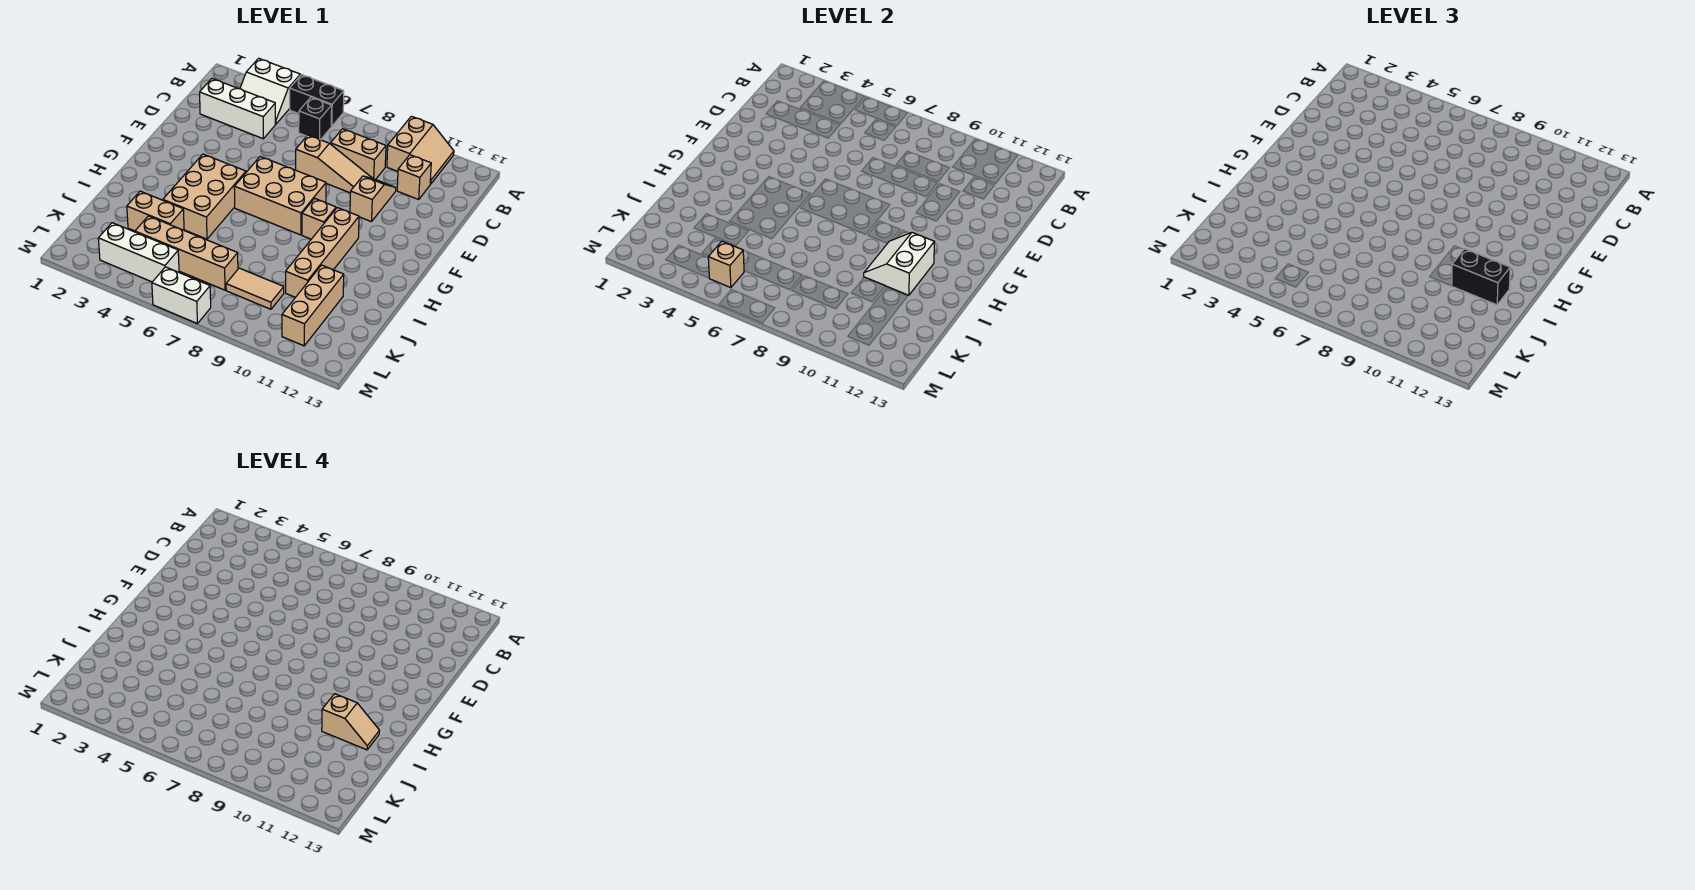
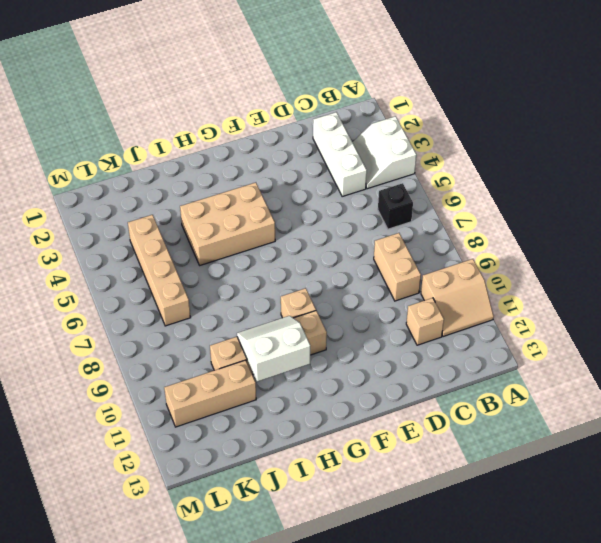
none -> black 1x2 brick [290,75,344,126]
none -> tan 1x3 slope [296,135,373,193]
none -> tan 1x2 slope [350,176,396,222]

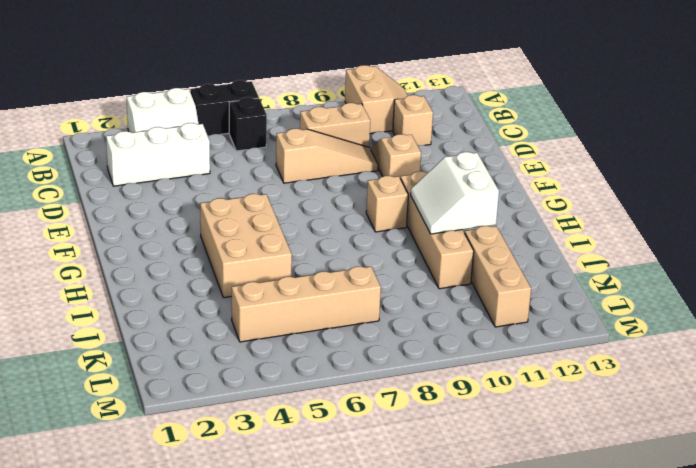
none -> tan 2x3 brick [234,156,326,235]
none -> tan 1x2 brick [127,191,184,231]
none -> tan 1x2 tile [226,268,284,309]

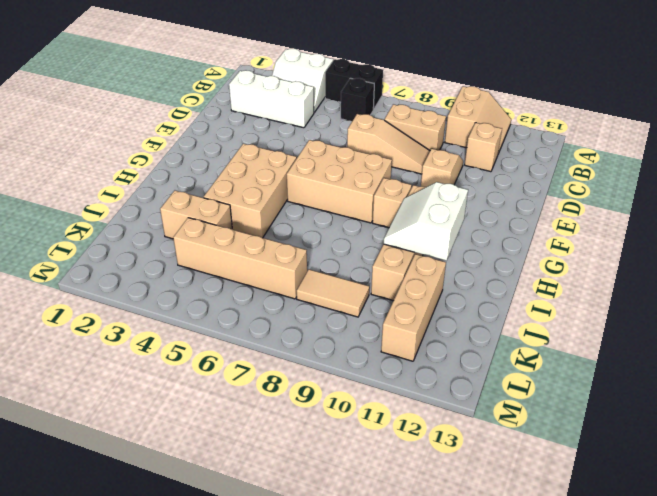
none -> white 1x3 brick [98,223,179,282]
none -> white 1x2 brick [152,267,211,323]
none -> tan 1x1 brick [708,241,744,288]

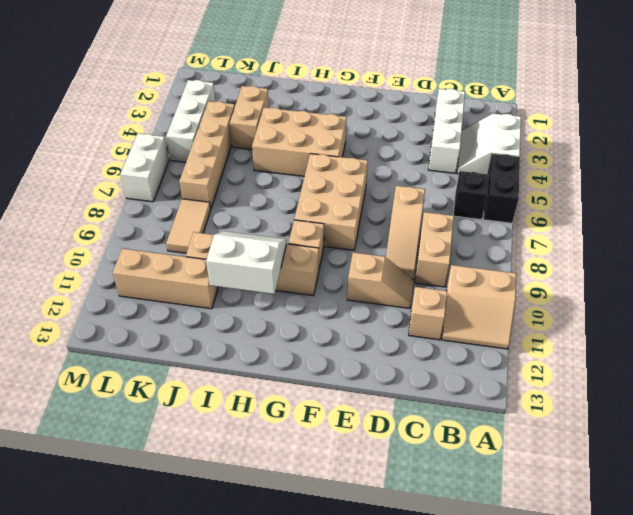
none -> tan 1x1 brick [708,241,744,288]
none -> black 1x2 brick [1452,249,1510,305]
none -> tan 1x2 slope [322,694,379,750]

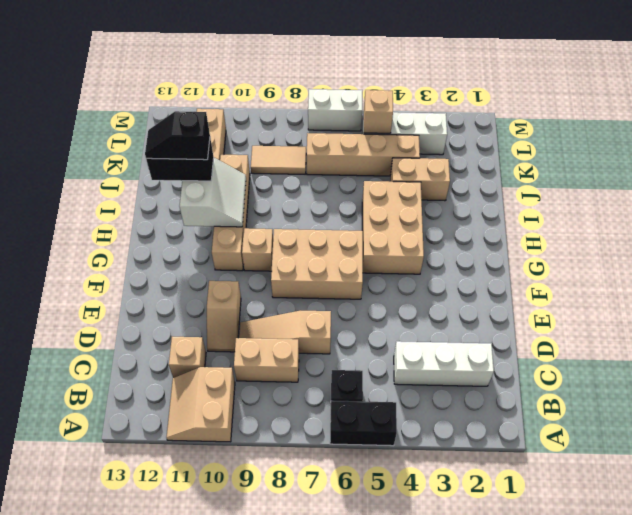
black 1x2 slope [145,111,210,160] -> tan 1x2 slope [322,694,379,750]
none -> white 2x2 slope [240,58,300,124]

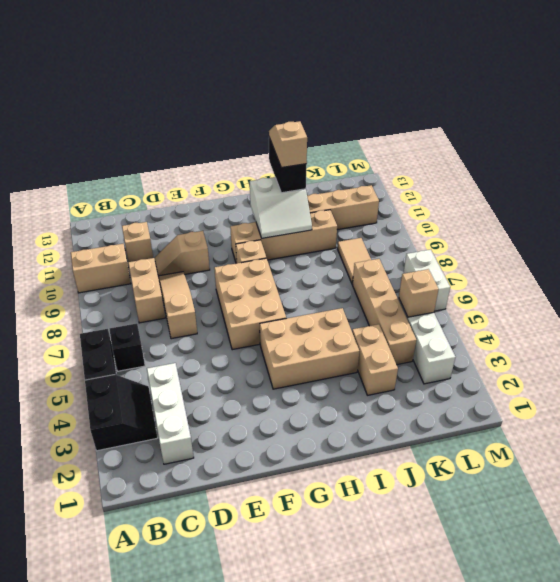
black 2x2 slope [85,374,157,451] -> white 2x2 slope [240,58,300,124]

